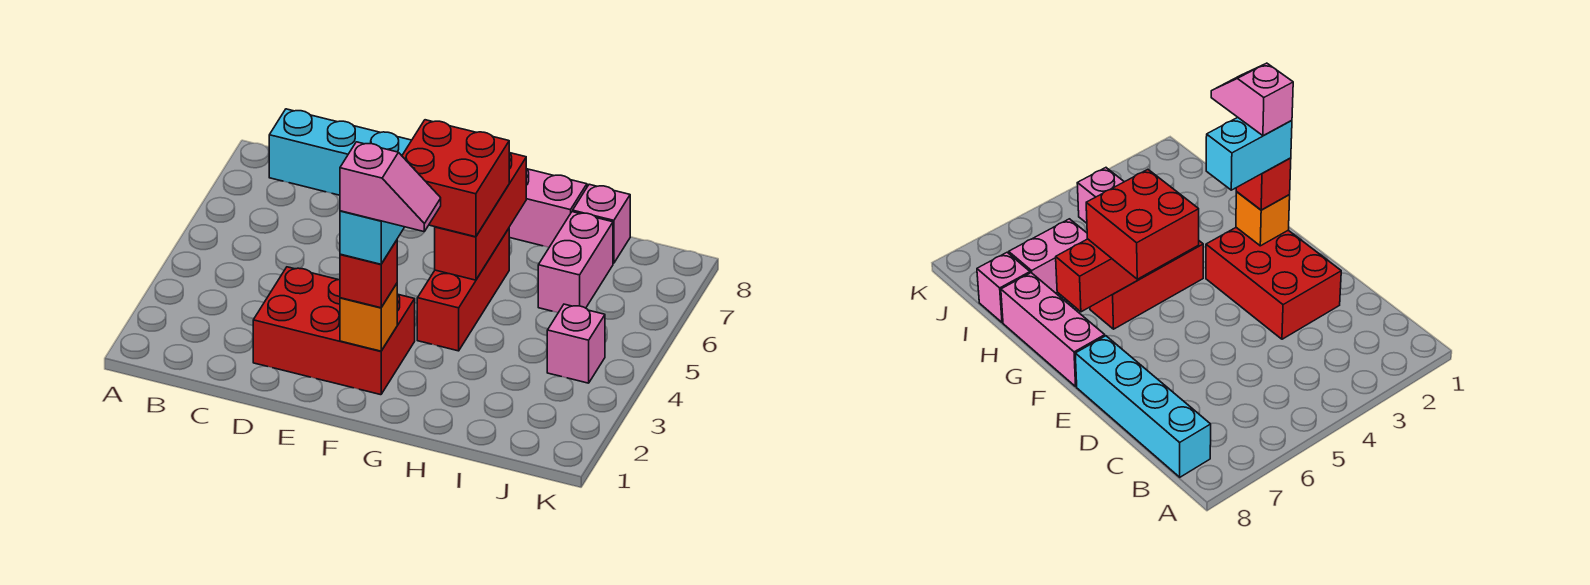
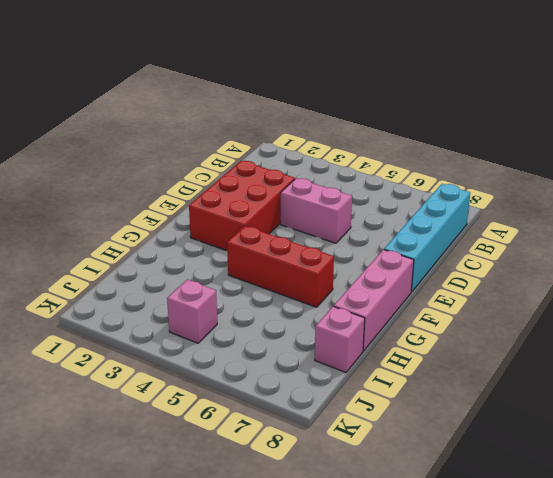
pink 1x2 brick [280,178,352,243] -> pink 1x2 brick moved to [538,212,613,313]
none -> orange 1x1 brick [340,284,397,351]
none -> red 1x3 brick [435,153,526,280]
none -> red 1x1 brick [340,240,397,308]

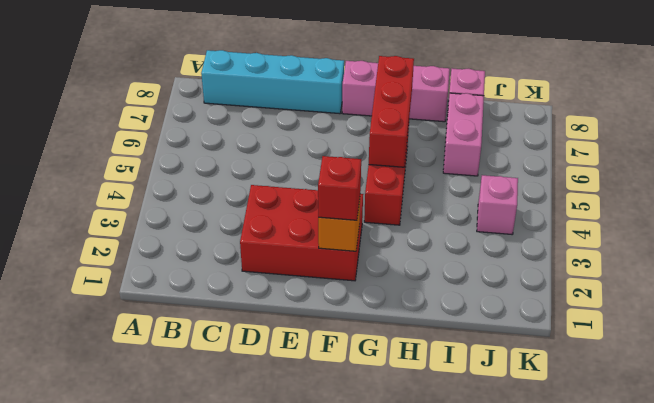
none -> red 2x2 brick [402,120,509,237]
none -> cyan 1x2 brick [340,211,404,264]
none -> pink 1x2 slope [340,142,441,232]

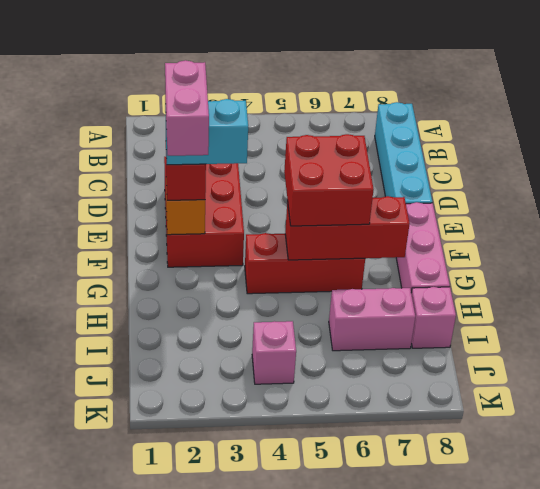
pink 1x2 brick [165,60,209,156] -> pink 1x2 slope [340,142,441,232]

